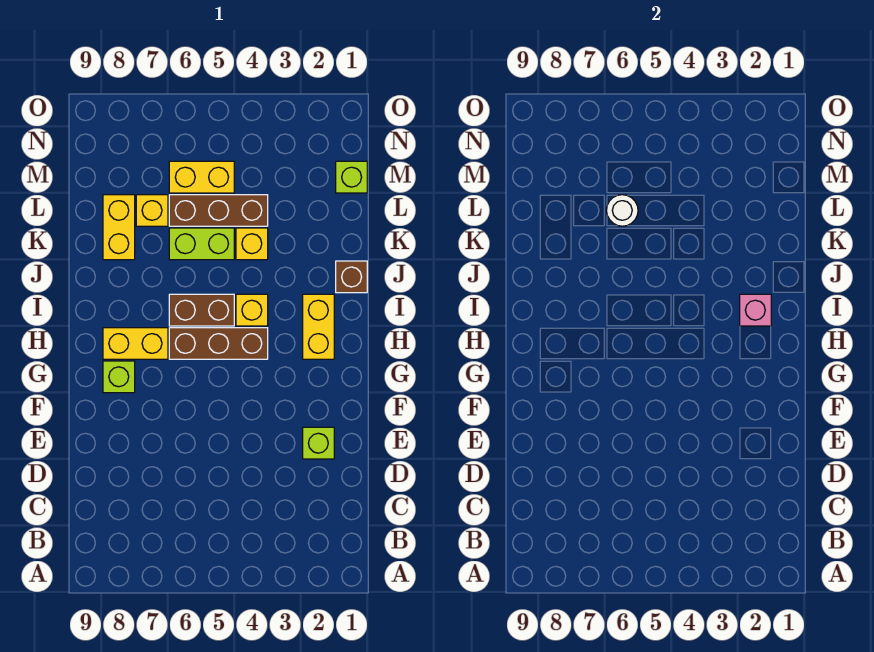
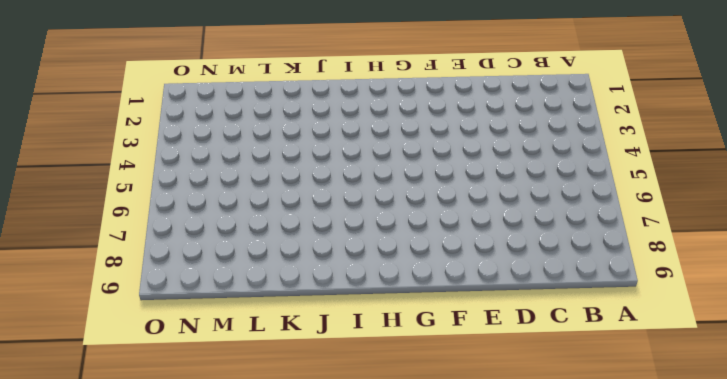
none -> lime 1x1 brick [303,427,334,459]
none -> lime 1x1 brick [103,361,135,393]
none -> yellow 1x2 brick [303,294,334,359]

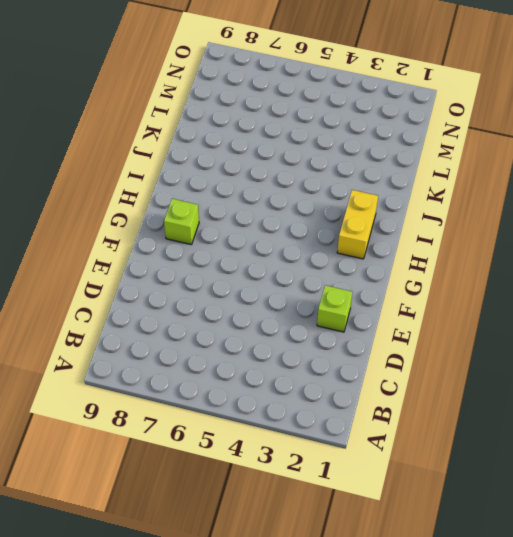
none -> brown 1x3 brick [169,328,268,359]
none -> yellow 1x2 brick [103,328,168,359]
none -> yellow 1x1 brick [236,294,268,326]

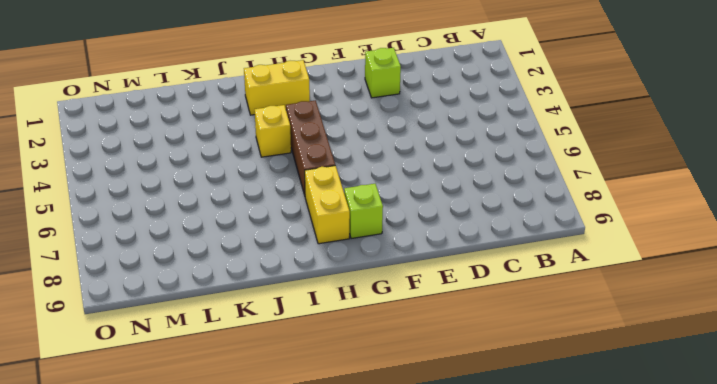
none -> brown 1x2 brick [169,294,234,326]
none -> brown 1x1 brick [336,261,367,293]
none -> yellow 1x1 brick [236,228,268,260]

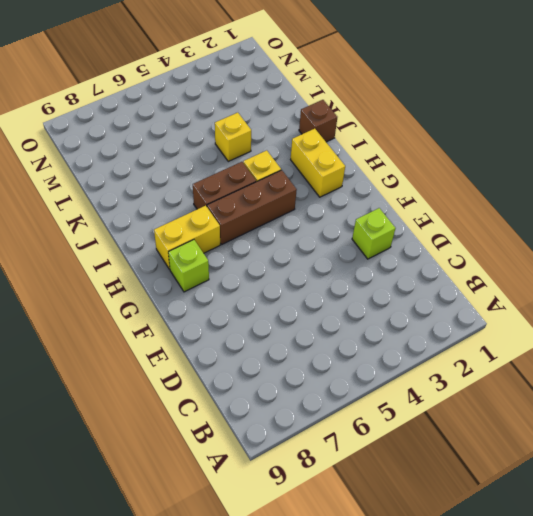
none -> lime 1x2 brick [169,228,234,260]
none -> yellow 1x2 brick [103,195,135,260]
none -> brown 1x3 brick [169,195,268,226]

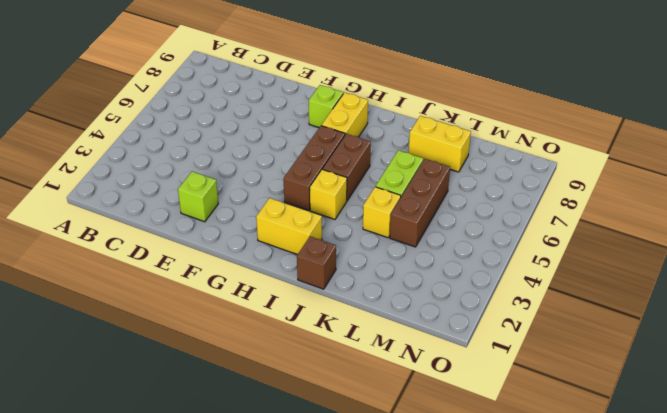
none -> yellow 1x1 brick [136,195,168,226]
none -> lime 1x1 brick [336,161,367,193]
none -> yellow 1x2 brick [169,161,234,193]

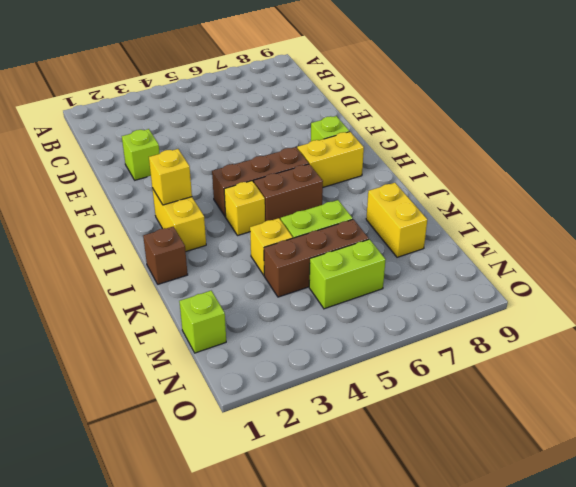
yellow 1x1 brick [149,149,192,205] -> yellow 1x1 brick moved to [136,195,168,226]
lime 1x2 brick [309,239,386,309] -> yellow 1x2 brick [169,161,234,193]
none -> pink 1x1 brick [740,294,771,326]
none -> white 1x1 round brick [607,195,638,226]

